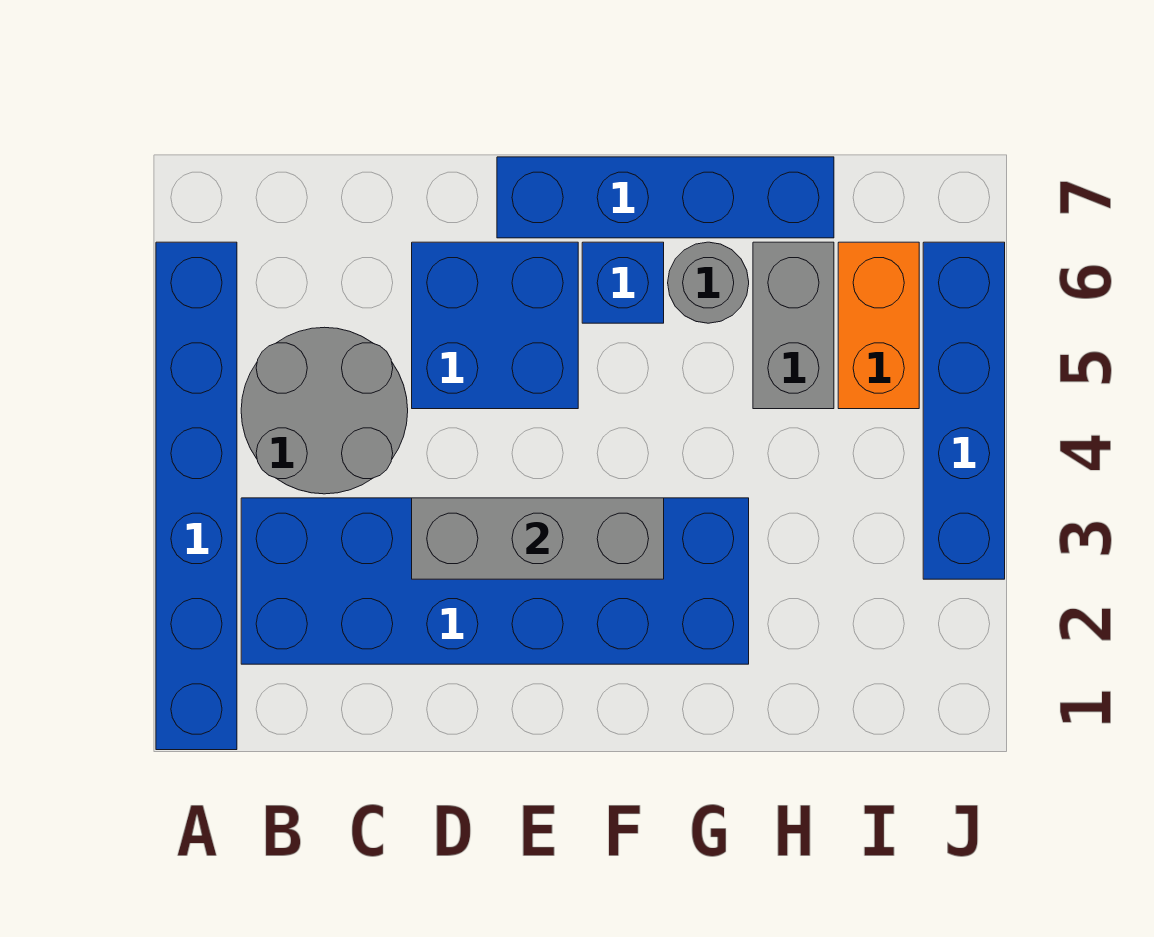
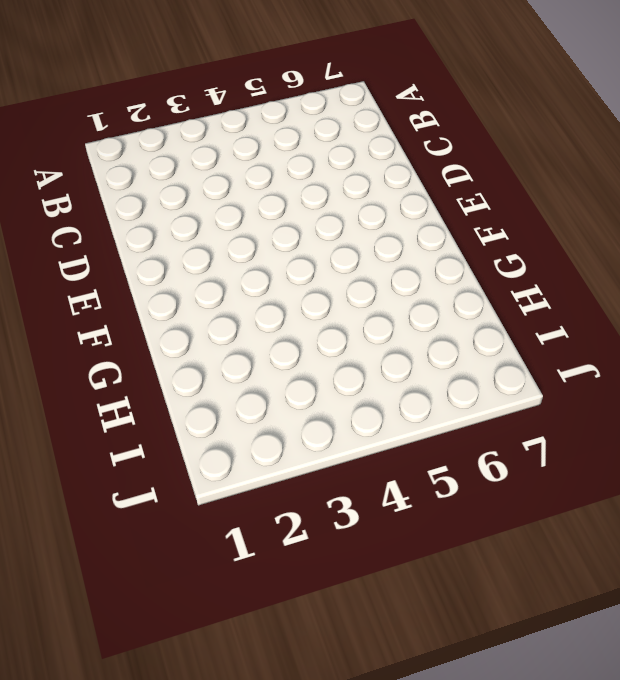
none -> blue 1x6 brick [156,242,237,750]
none -> blue 2x6 brick [241,498,749,664]

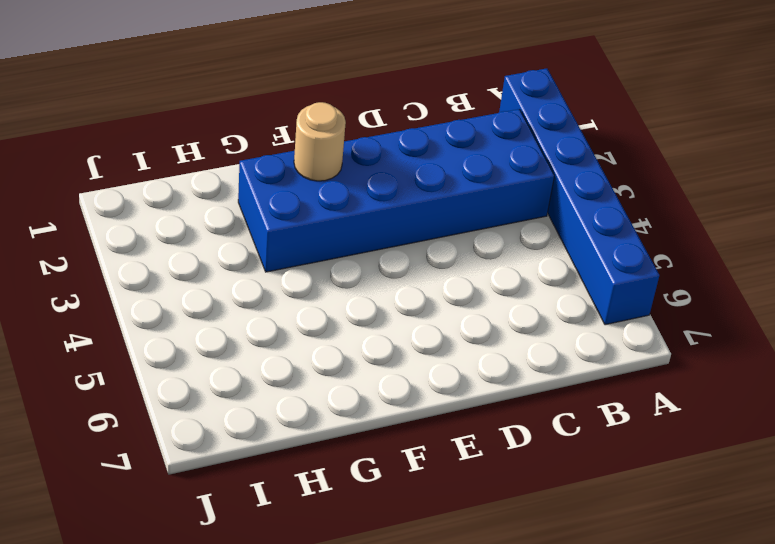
tan 1x1 round brick [294,102,346,181] -> none
none -> grey 2x2 round brick [241,327,408,494]
none -> blue 2x2 brick [412,242,578,409]

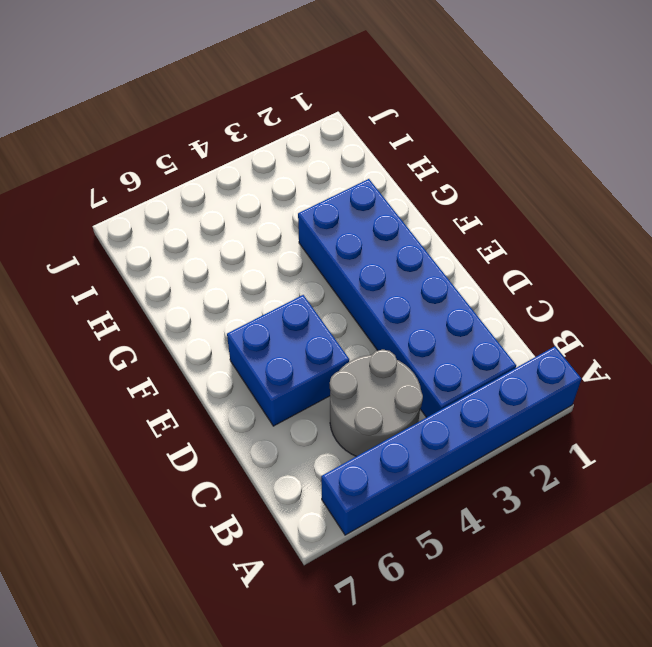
none -> blue 1x4 brick [497,157,834,238]
none -> blue 1x1 brick [582,242,664,323]

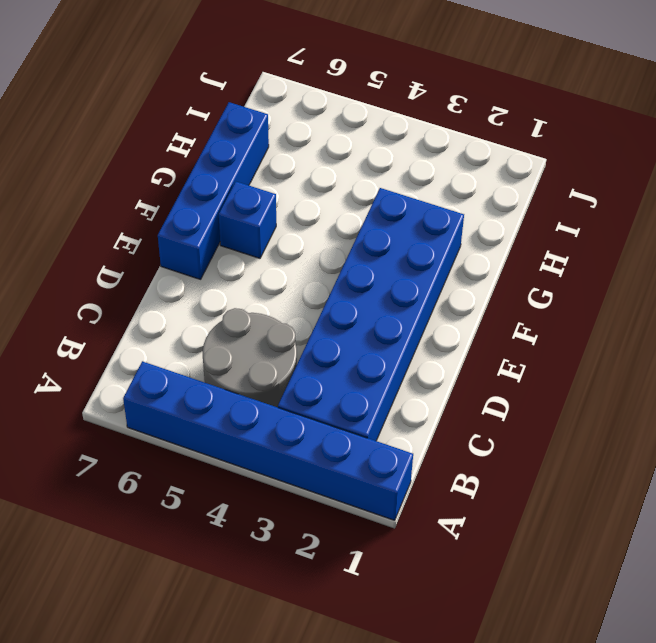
none -> blue 2x2 brick [412,242,578,409]
none -> grey 1x1 round brick [668,242,749,323]

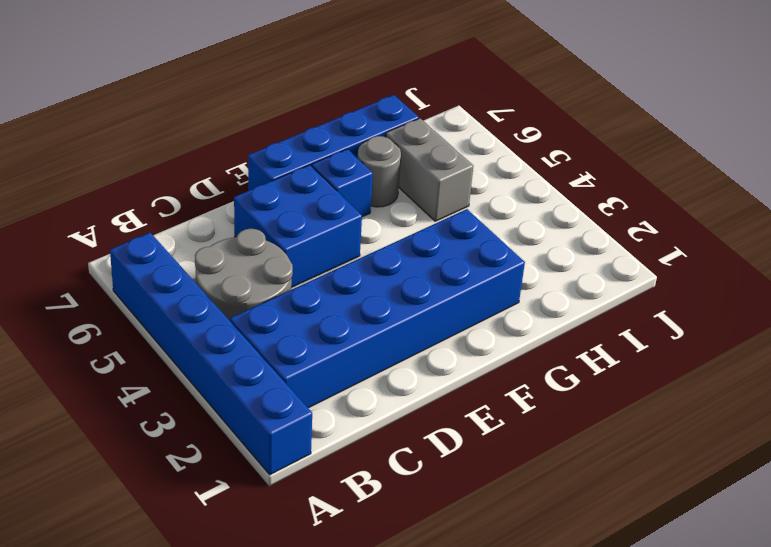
none -> orange 1x2 brick [838,242,919,409]
none -> blue 1x4 brick [923,242,1005,579]

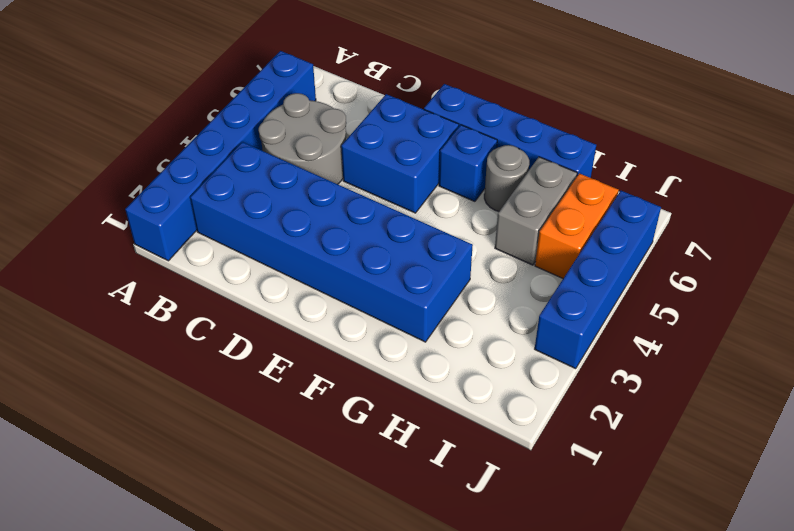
none -> grey 1x3 brick [412,498,664,579]

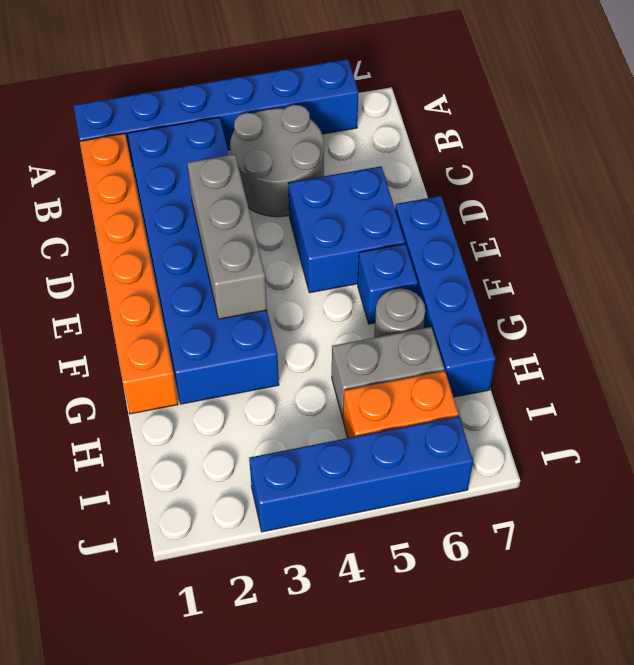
orange 1x6 brick [80,133,178,414] -> none

